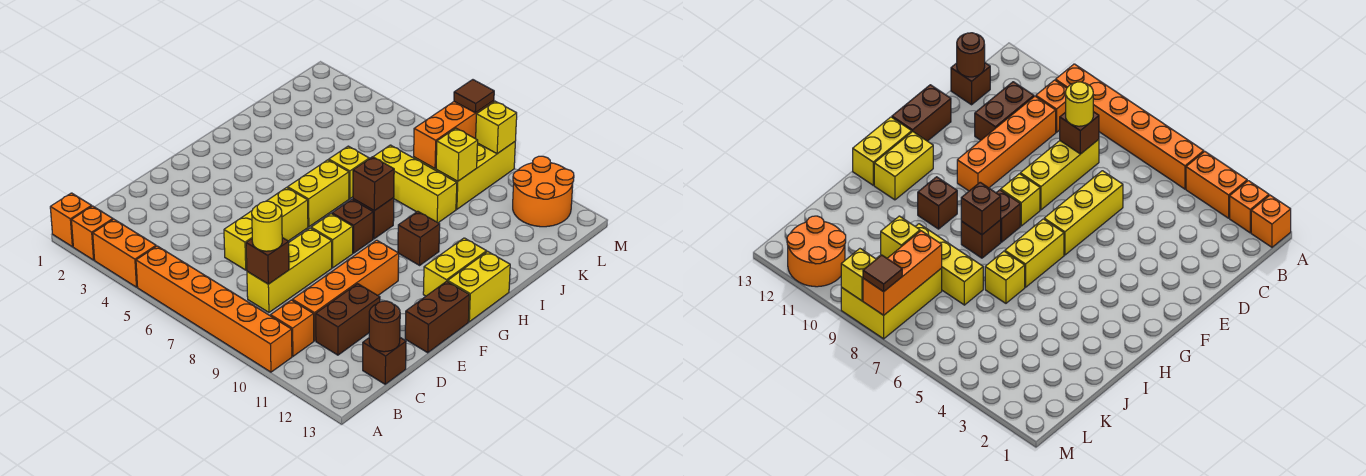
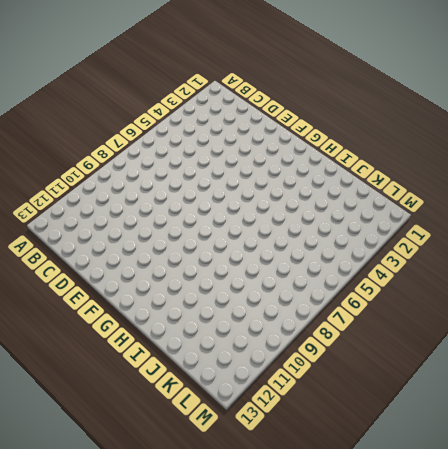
none -> orange 1x1 brick [50,193,92,247]
none -> orange 1x1 brick [71,206,113,260]
none -> orange 1x2 brick [93,219,156,287]
none -> orange 1x6 brick [136,246,292,372]

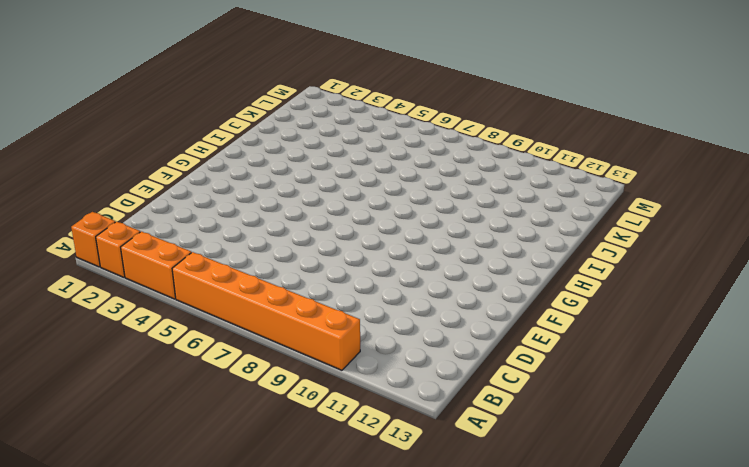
none -> orange 1x1 brick [271,300,314,356]
none -> yellow 1x3 brick [247,228,332,312]
none -> orange 1x4 brick [292,240,399,341]
none -> brown 1x2 brick [316,284,380,355]

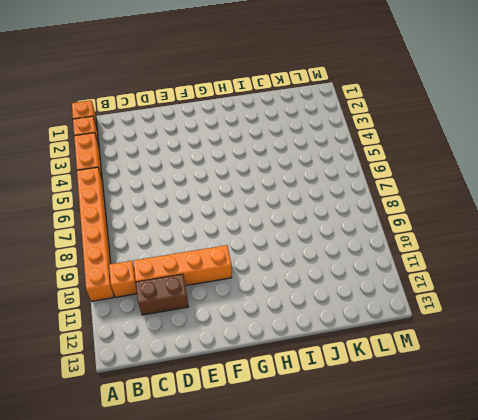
none -> yellow 1x3 brick [247,228,332,312]
none -> brown 1x1 brick [363,338,406,384]
none -> yellow 1x3 brick [224,188,308,270]
none -> brown 1x2 brick [405,281,469,353]

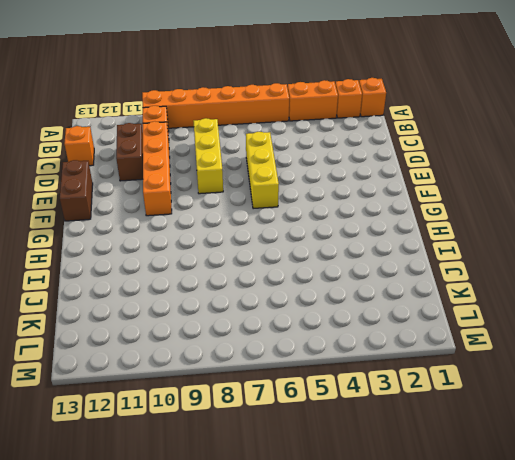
orange 1x1 brick [64,126,94,166] -> brown 1x1 brick [363,338,406,384]
none -> yellow 1x1 brick [311,214,353,268]
none -> yellow 1x2 brick [288,160,349,227]
none -> brown 1x1 brick [332,200,373,253]
none -> yellow 1x2 brick [423,238,486,296]

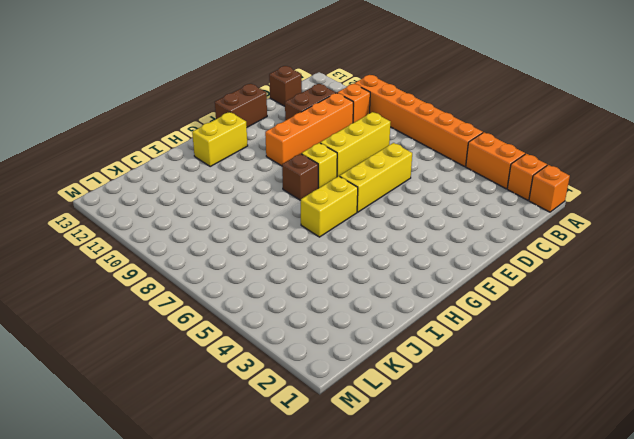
none -> yellow 1x2 brick [448,251,510,322]
none -> brown 1x1 brick [353,198,394,239]
none -> brown 1x1 brick [398,211,440,265]
none -> yellow 1x1 brick [329,146,369,199]

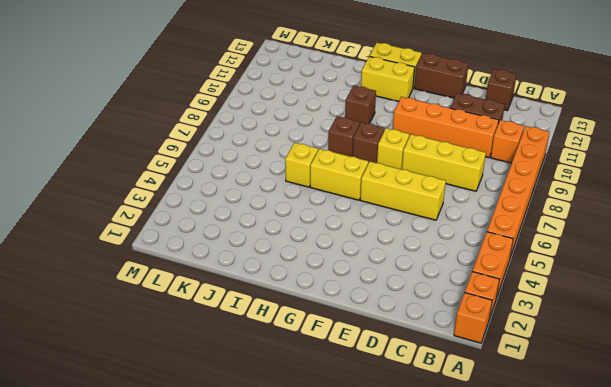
none -> yellow 1x3 brick [373,145,457,223]
none -> yellow 2x3 brick [414,142,515,209]
none -> orange 2x2 round brick [513,156,574,227]
none -> brown 1x1 brick [246,238,289,284]

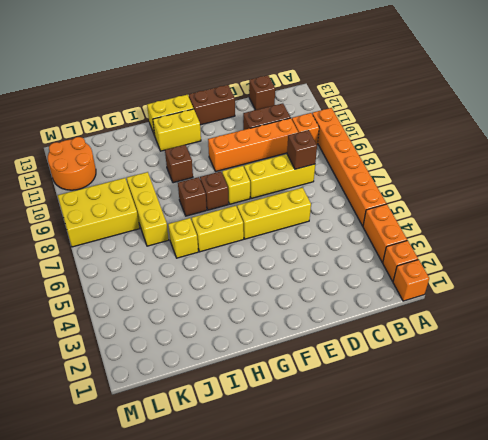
none -> brown 1x1 round brick [369,301,400,352]
none -> brown 1x1 brick [353,157,394,211]
none -> orange 1x3 brick [414,101,494,168]
none -> yellow 1x1 brick [436,128,478,181]

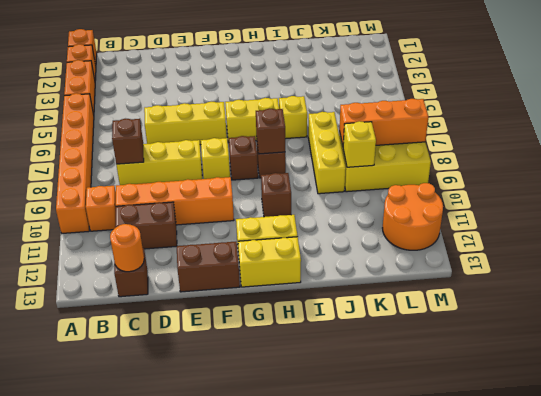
orange 1x1 round brick [110,224,144,272] -> brown 1x1 round brick [369,301,400,352]
none -> yellow 1x1 brick [476,101,517,154]
none -> yellow 1x1 round brick [252,201,282,251]
none -> brown 1x1 tile [454,80,494,113]

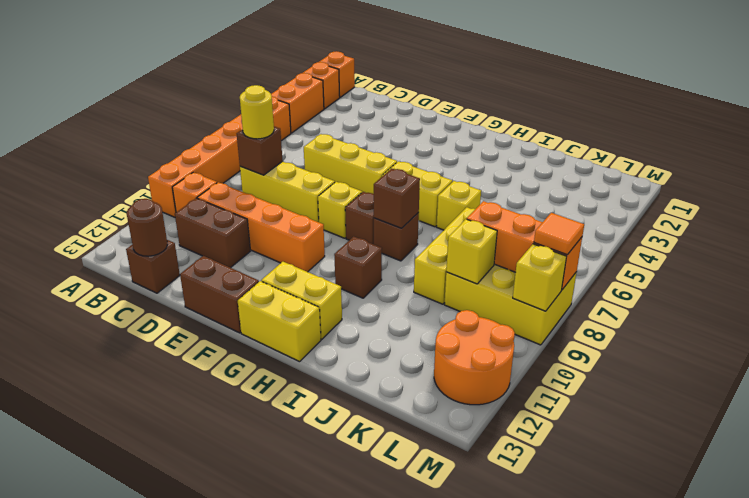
orange 1x1 tile [534,213,584,255] -> brown 1x1 tile [454,80,494,113]

